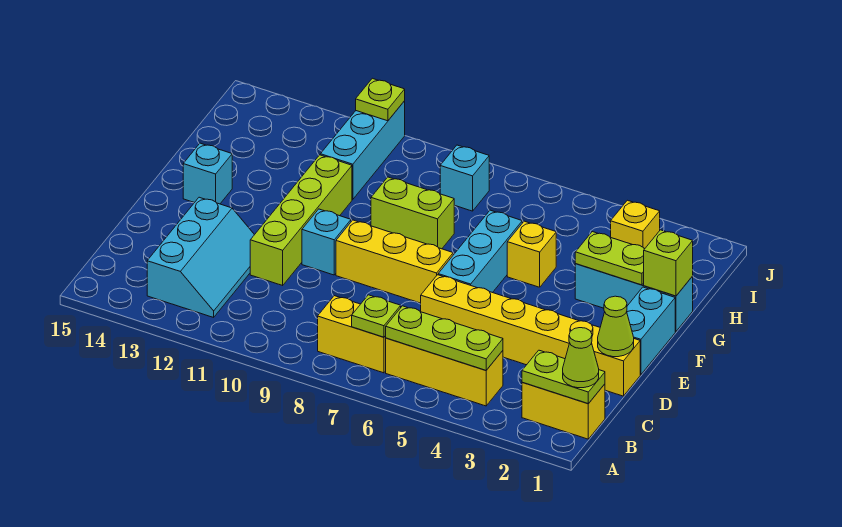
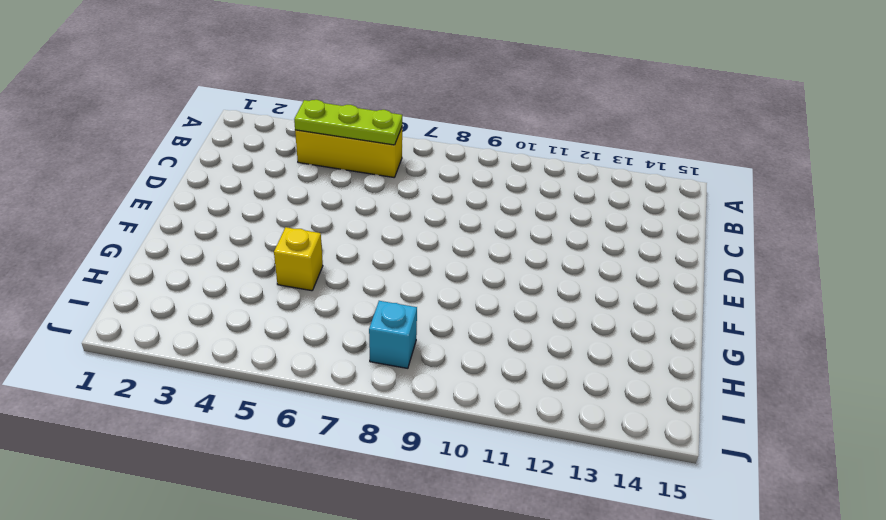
none -> yellow 1x2 brick [522,382,605,439]
none -> yellow 1x2 brick [318,296,386,373]
none -> cyan 2x3 slope [147,197,254,317]

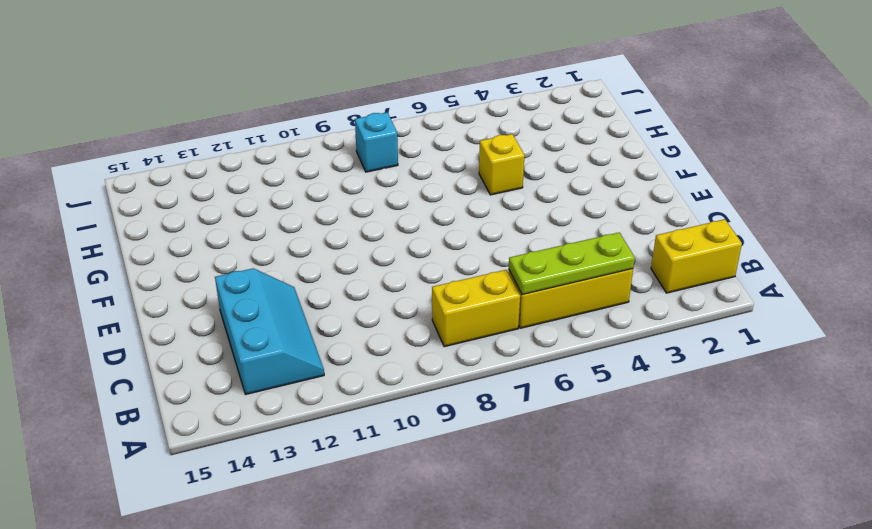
none -> yellow 1x6 brick [421,275,640,396]
none -> lime 1x4 brick [250,155,352,285]
none -> cyan 1x2 brick [627,287,675,375]

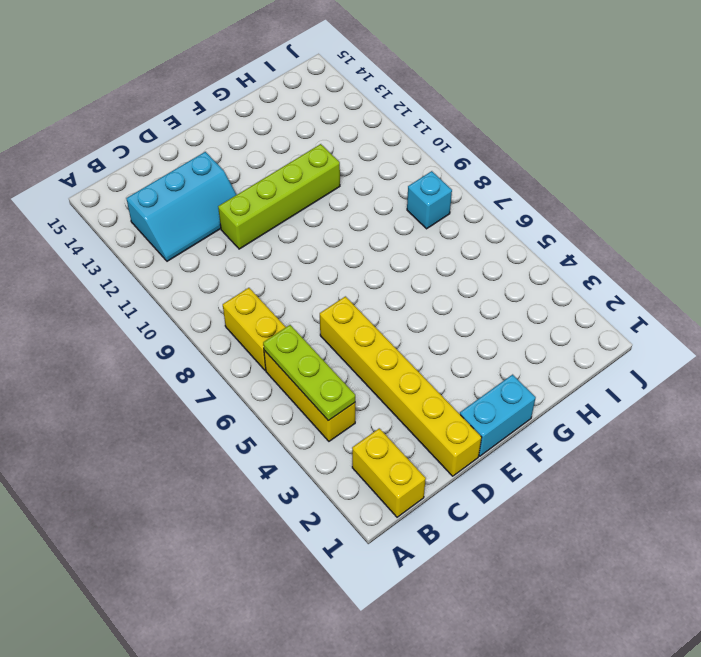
none -> cyan 1x3 brick [438,210,522,293]
none -> yellow 1x3 brick [336,220,453,303]
none -> cyan 1x1 brick [302,209,351,275]

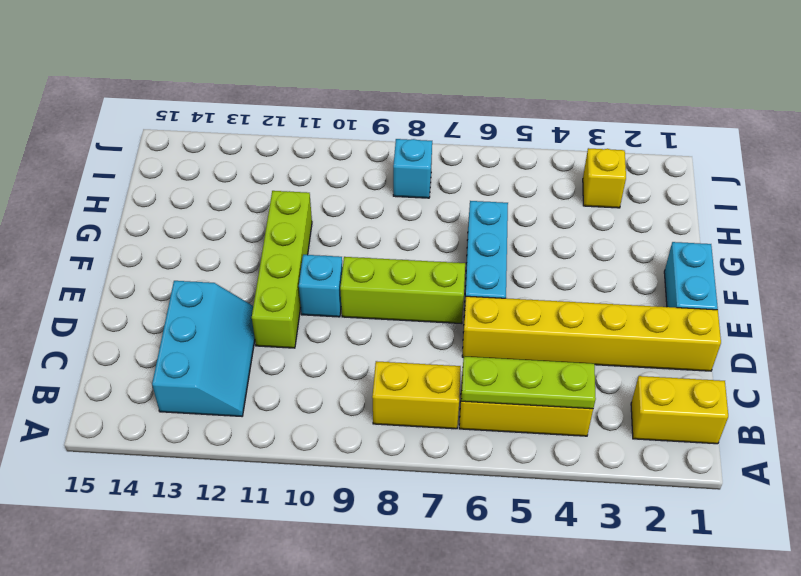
lime 1x3 brick [340,257,465,324] -> yellow 1x3 brick [336,220,453,303]
none -> cyan 1x1 brick [183,143,232,204]
none -> cyan 1x3 brick [575,264,693,332]
none -> yellow 1x1 brick [507,221,556,287]

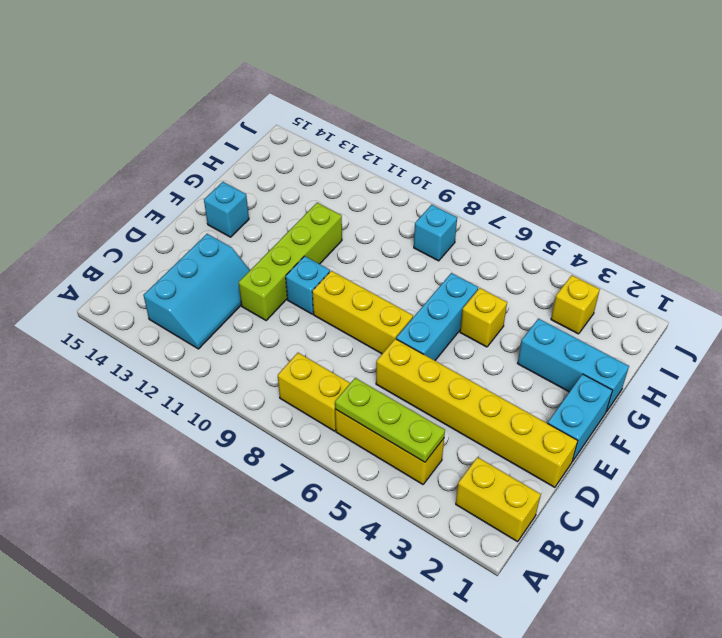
none -> lime 1x2 brick [371,177,454,249]
none -> cyan 1x3 brick [320,101,405,199]
none -> lime 1x2 plate [522,350,605,404]

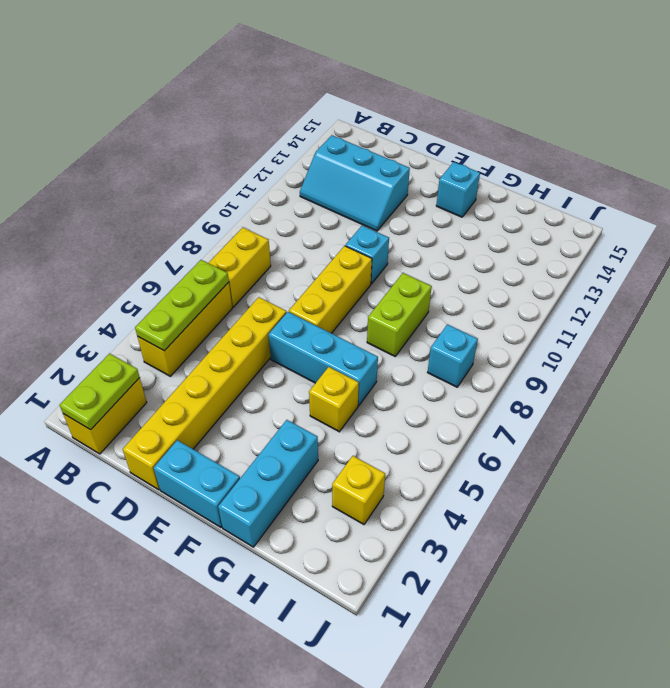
none -> lime 1x4 brick [250,155,352,285]
none -> cyan 1x3 brick [320,101,405,199]
none -> lime 1x1 plate [352,295,401,337]

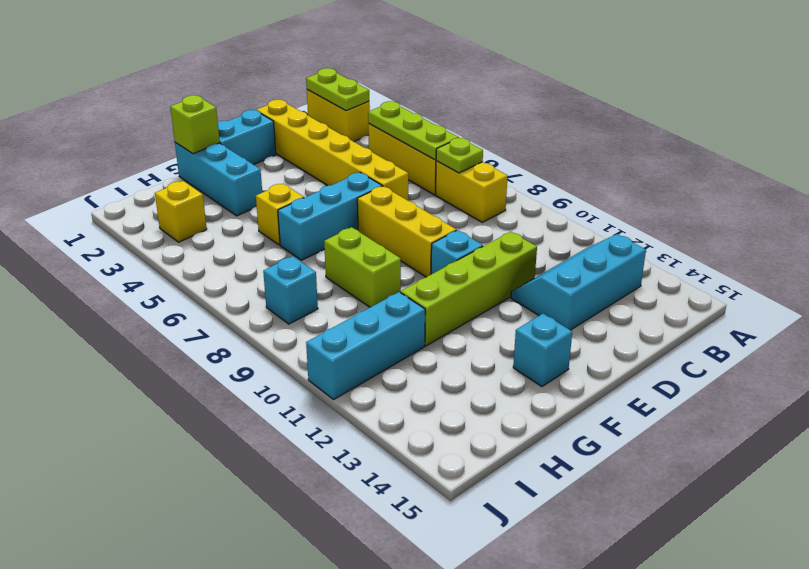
none -> lime 1x1 cone [598,296,634,357]
none -> lime 1x2 plate [575,232,645,285]
none -> lime 1x1 plate [356,78,405,121]

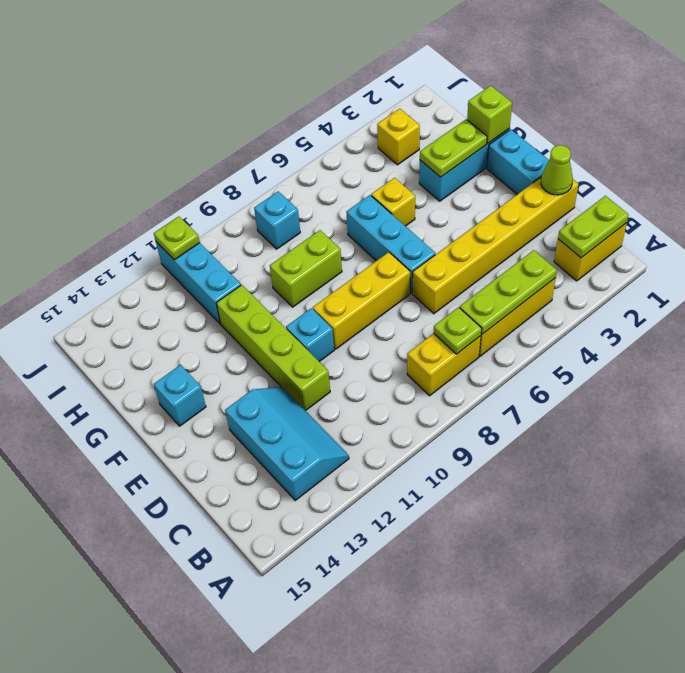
none -> lime 1x1 cone [563,328,599,388]

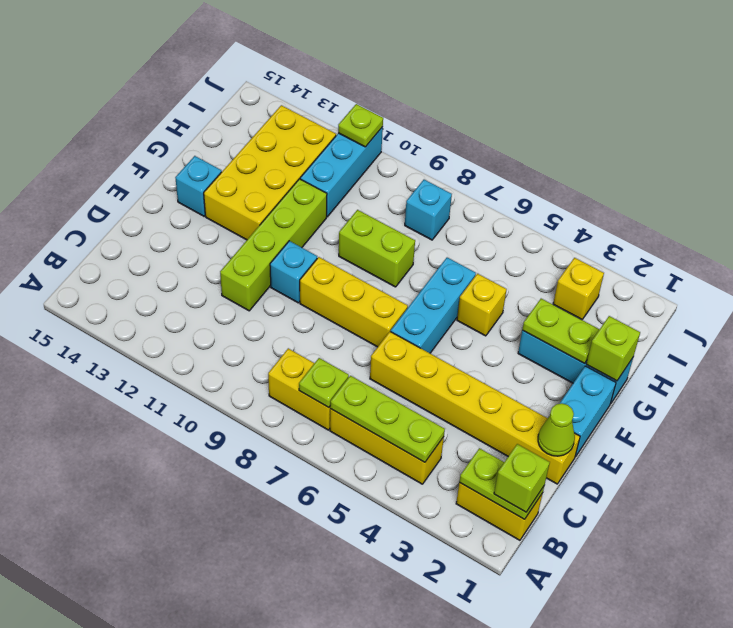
lime 1x1 brick [494,444,550,512] -> lime 1x1 cone [563,328,599,388]
yellow 2x4 brick [204,105,336,240] -> none
none -> cyan 2x3 slope [147,197,254,317]

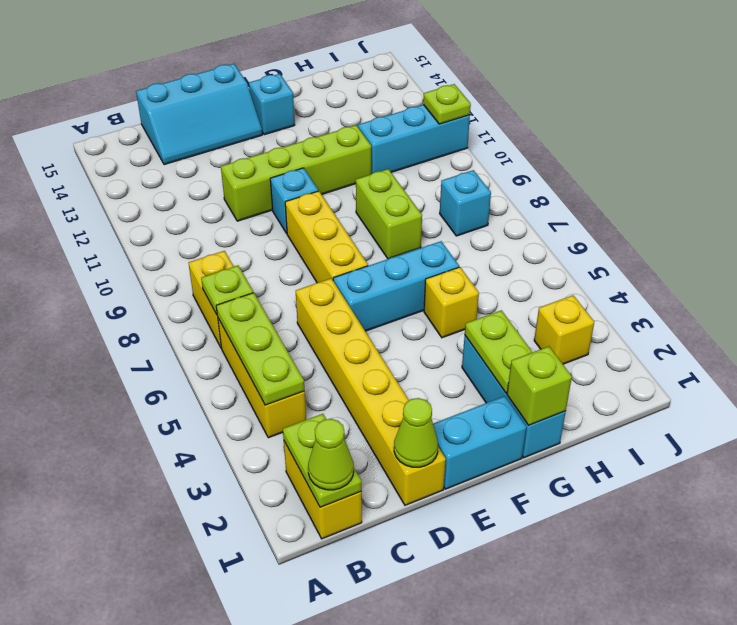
cyan 2x3 slope [136,64,262,165] -> cyan 2x3 slope moved to [147,197,254,317]

